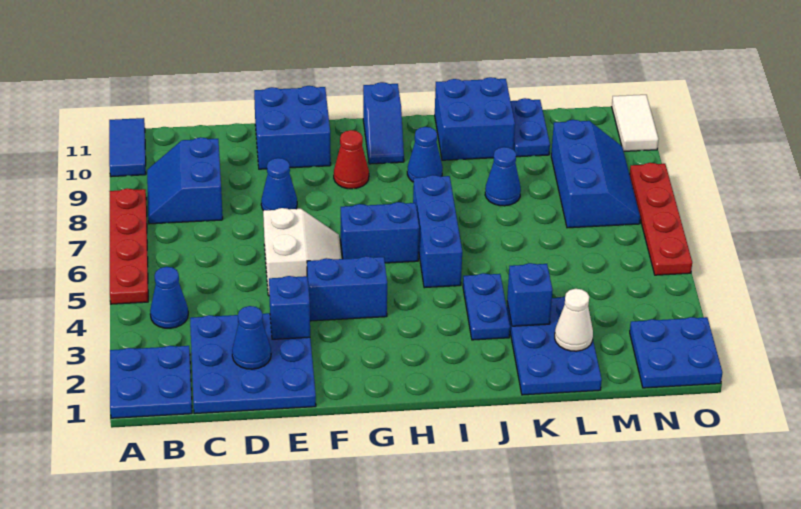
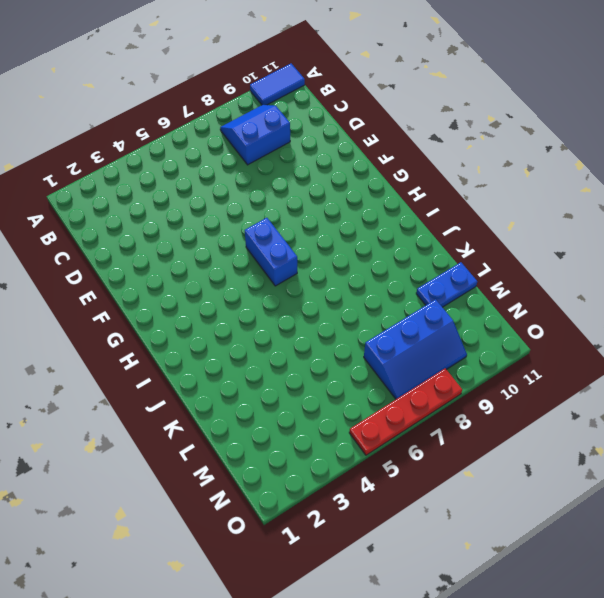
none -> blue 2x2 plate [110,346,192,418]
none -> red 1x4 plate [109,189,148,304]
none -> blue 1x1 cone [150,267,188,328]

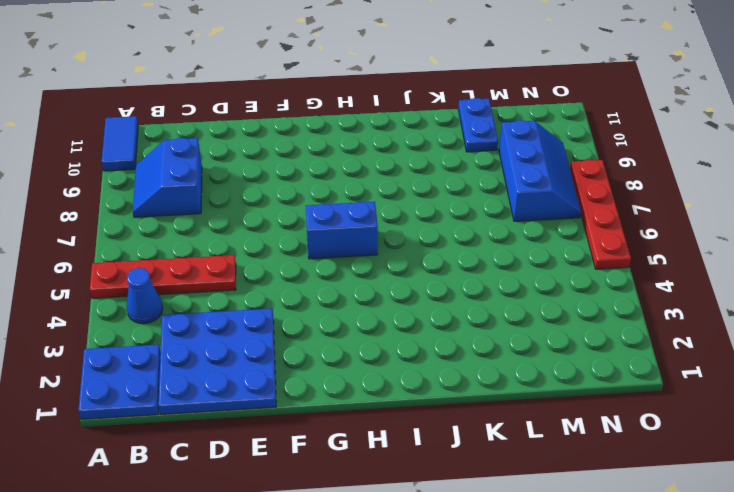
red 1x4 plate [90,255,236,298] -> red 1x4 plate turned to [109,189,148,304]
none -> white 2x2 slope [263,208,341,295]
none -> blue 1x1 cone [261,158,297,211]
none -> blue 2x2 brick [254,86,331,169]

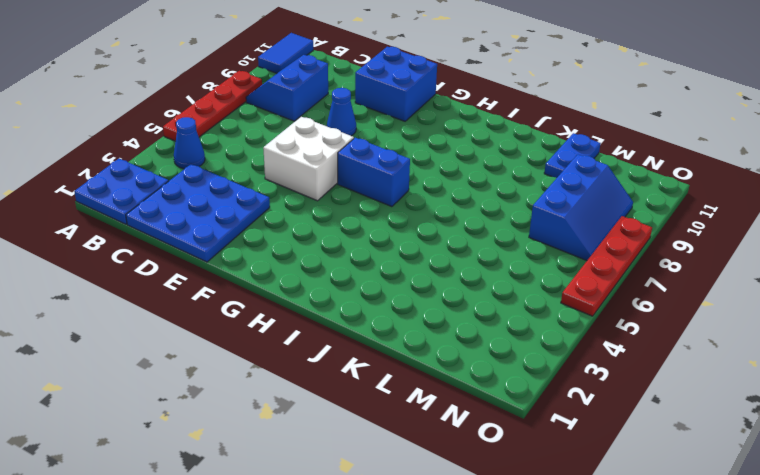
white 2x2 brick [263,117,354,201] -> white 2x2 slope [263,208,341,295]
none -> blue 1x2 brick [307,256,387,321]
none -> red 1x1 cone [334,130,369,189]
none -> blue 1x2 slope [363,82,404,164]

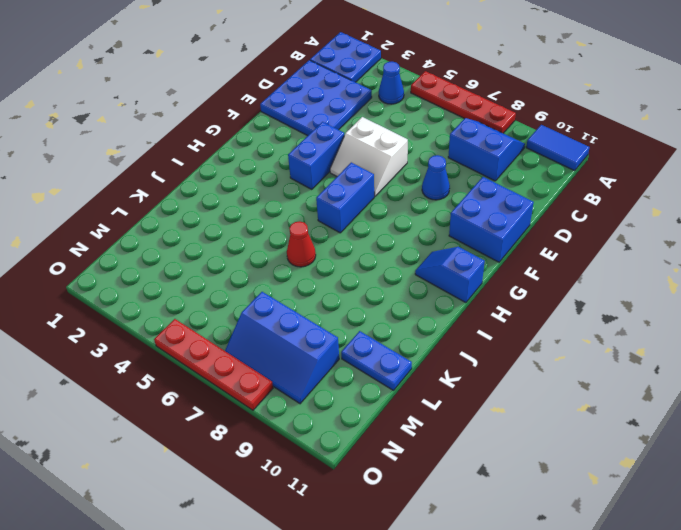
red 1x1 cone [287,221,316,267] -> red 1x1 cone moved to [334,130,369,189]
none -> blue 1x3 brick [413,175,462,288]
none -> blue 1x1 cone [407,127,443,182]
none -> blue 1x2 plate [463,273,510,340]

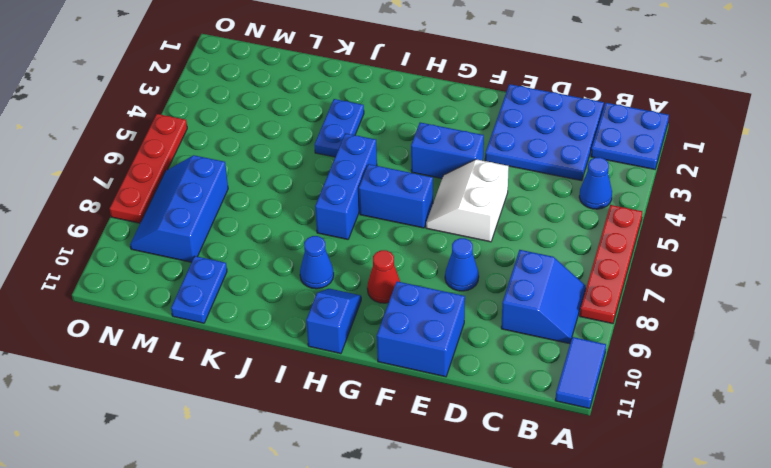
none -> blue 2x2 brick [435,77,515,160]
none -> blue 2x3 plate [507,297,602,395]
none -> blue 1x1 cone [485,147,521,206]

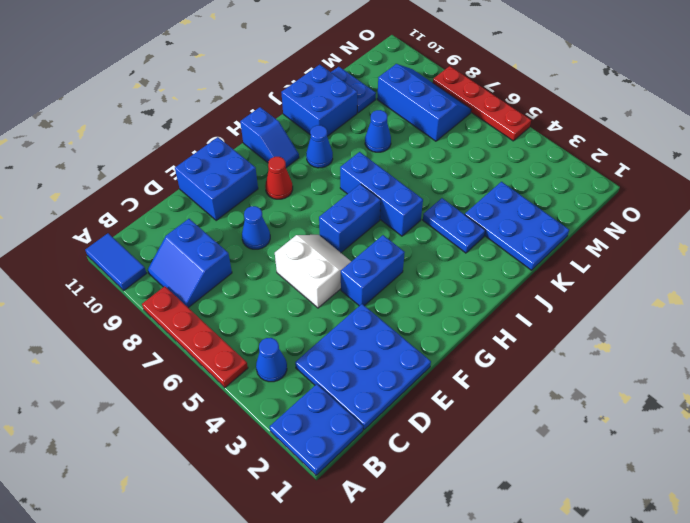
none -> blue 2x2 plate [630,317,722,388]
none -> white 1x2 tile [612,95,659,151]
none -> blue 1x1 cone [232,306,271,369]

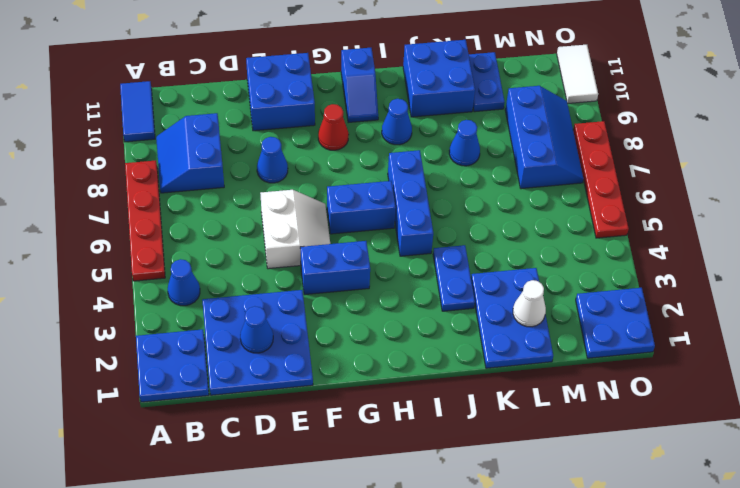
none -> blue 1x1 brick [269,276,310,339]
none -> blue 1x1 brick [507,263,552,326]

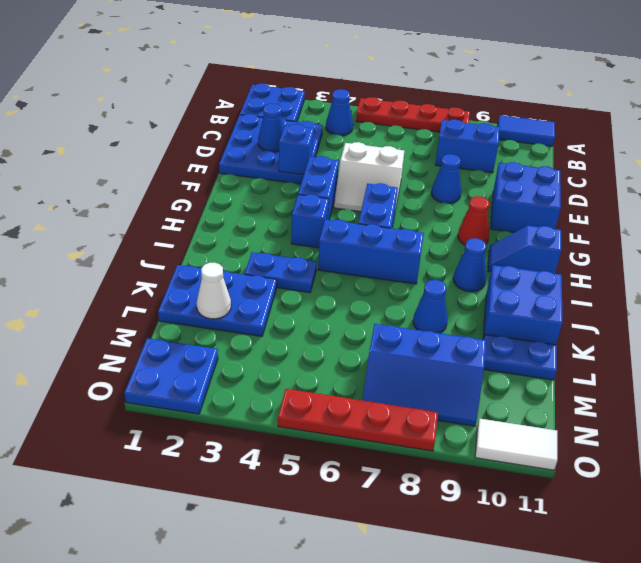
blue 1x1 brick [291,195,329,248] -> blue 1x1 brick moved to [507,263,552,326]

